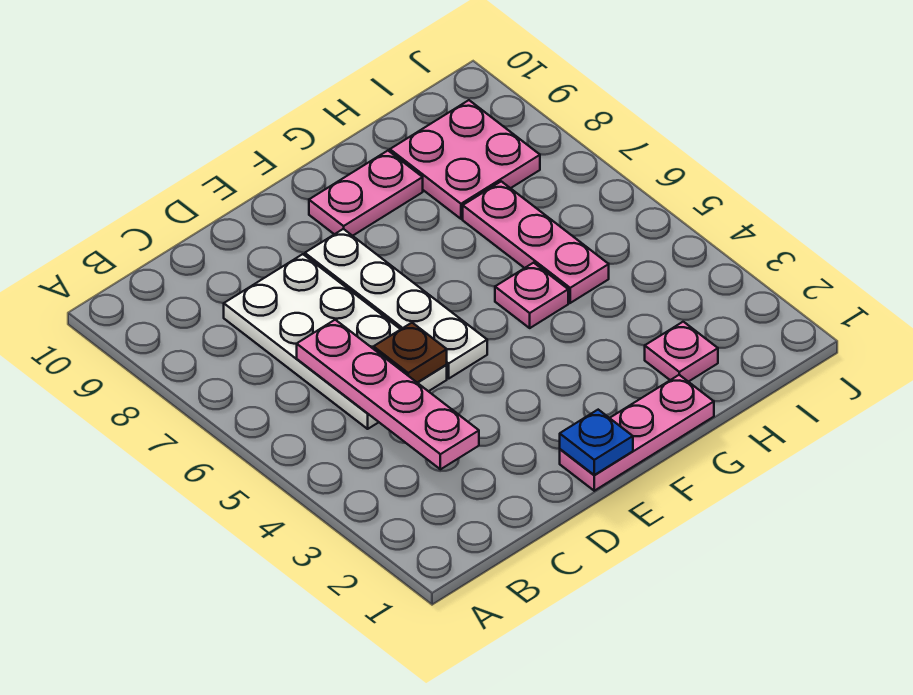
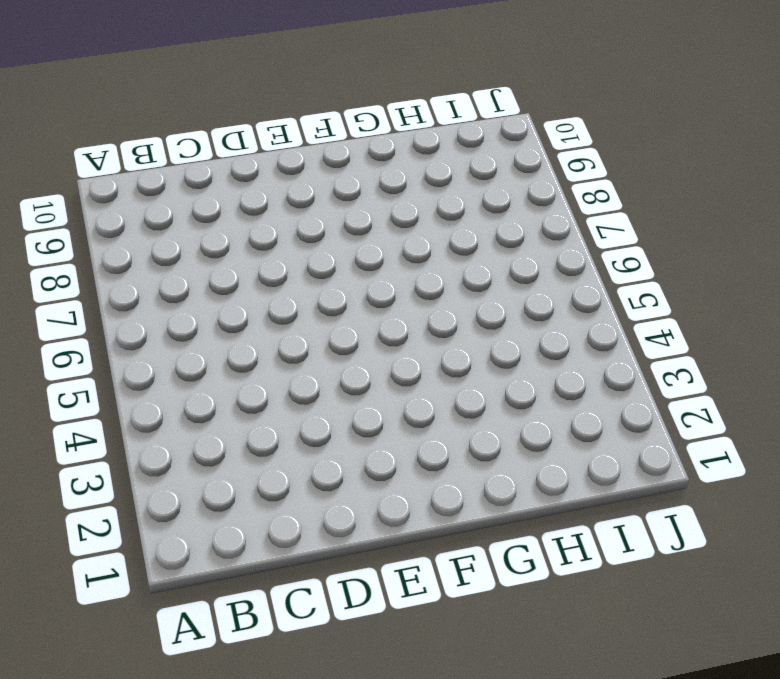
none -> white 2x4 plate [224,254,447,429]
none -> pink 1x3 plate [560,375,714,491]

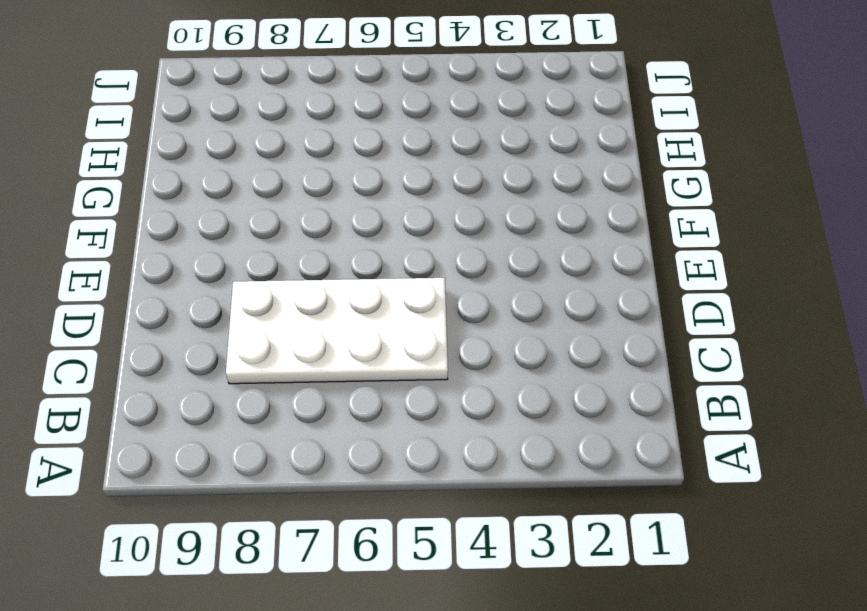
none -> pink 1x3 plate [560,375,714,491]
none -> white 1x4 plate [305,229,487,378]

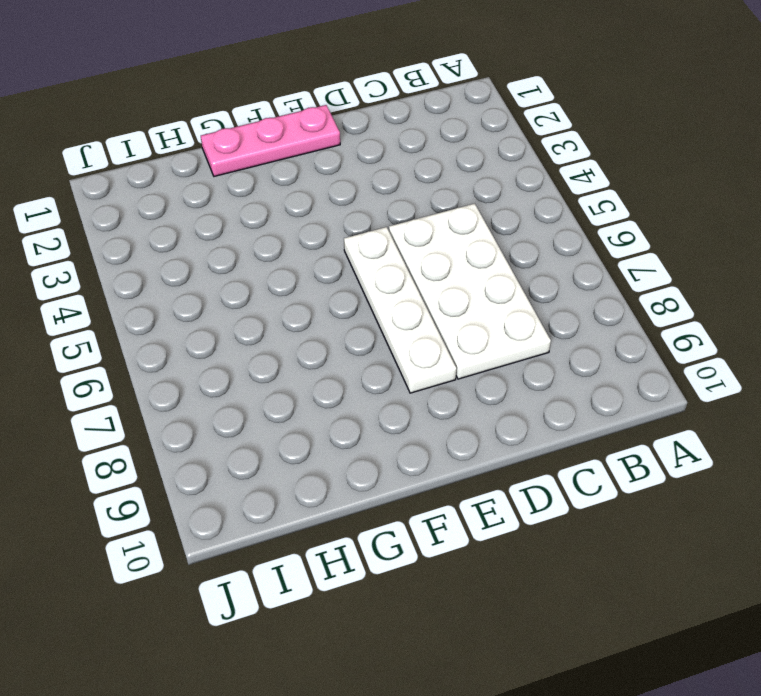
none -> pink 1x2 plate [309,151,423,236]
none -> pink 1x1 plate [495,263,568,328]

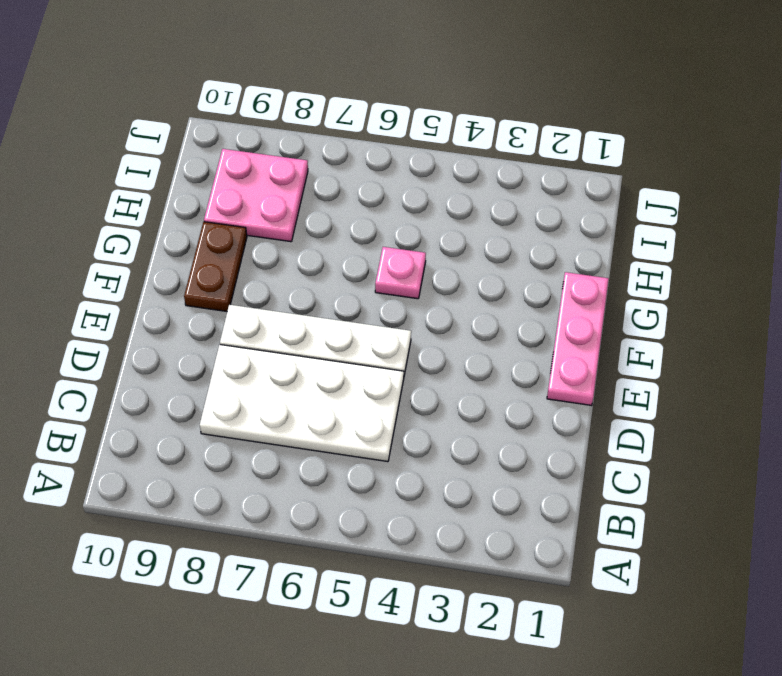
brown 1x2 plate [184,222,247,311] -> pink 1x2 plate [309,151,423,236]
none -> pink 1x1 plate [645,322,718,382]
none -> pink 1x3 plate [463,181,609,303]

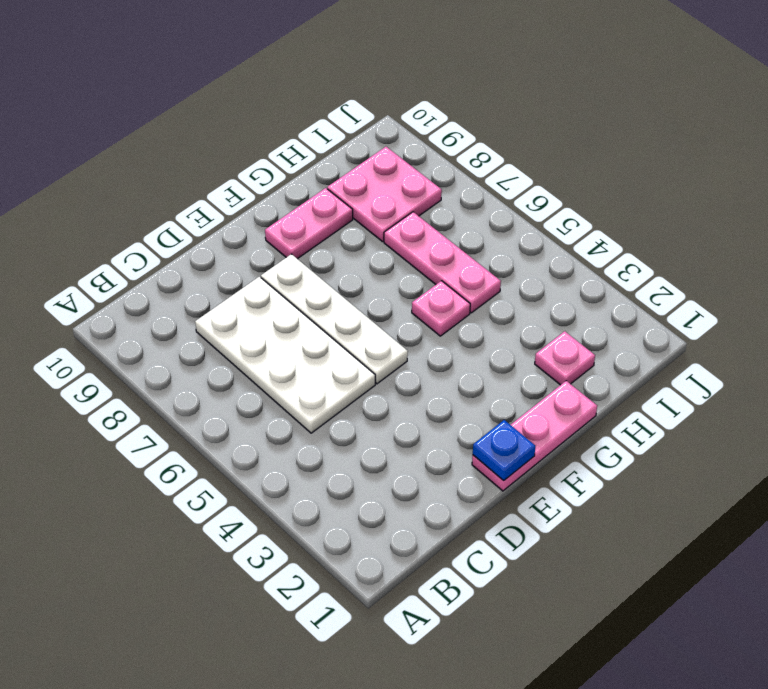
none -> pink 1x4 plate [297,320,479,469]
none -> brown 1x1 plate [374,323,447,383]

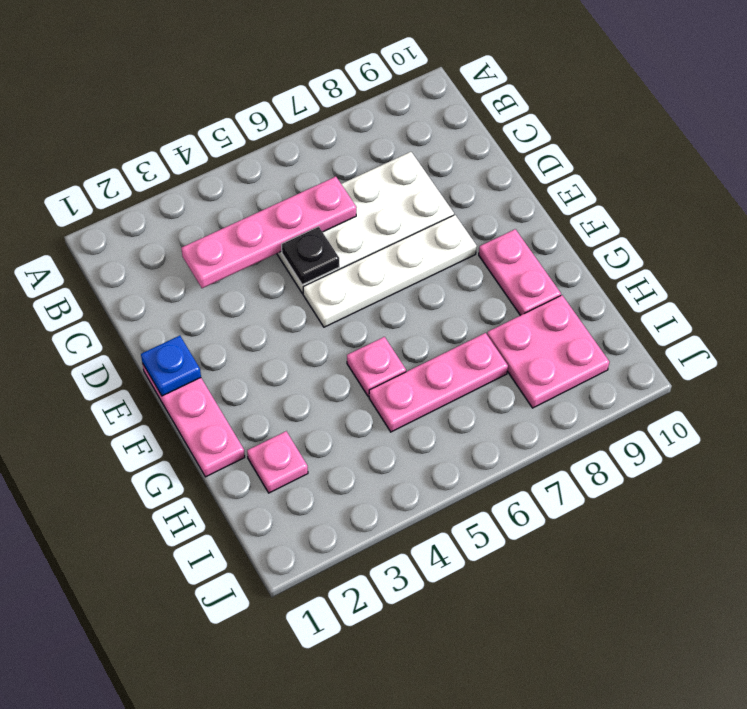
black 1x1 plate [282,227,339,285] -> brown 1x1 plate [374,323,447,383]

